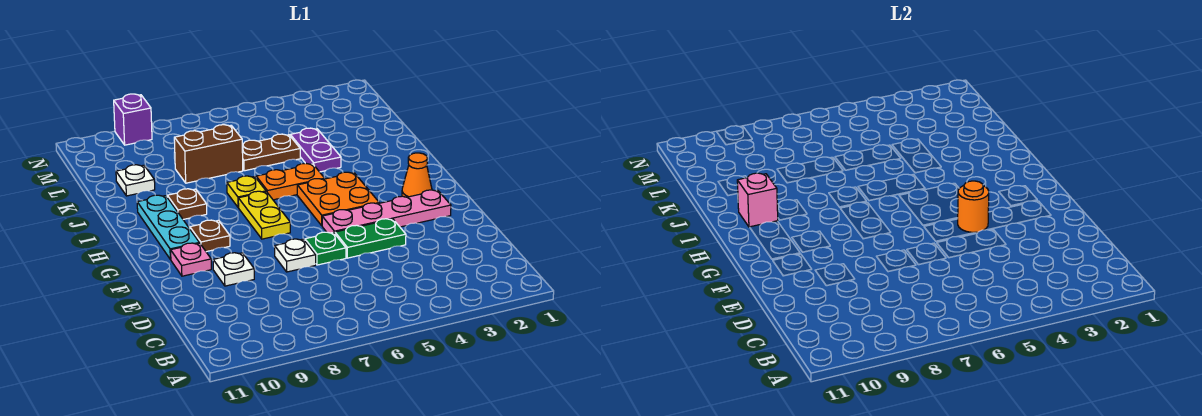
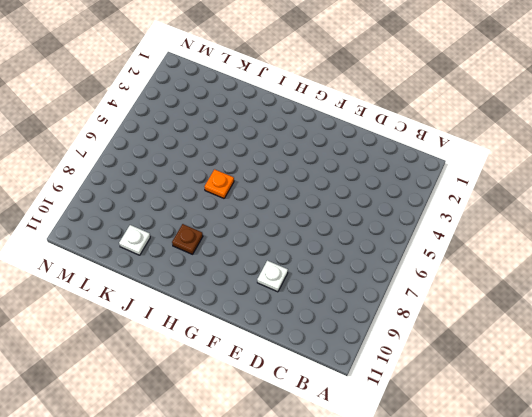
orange 1x1 plate [205,169,234,198] -> orange 1x2 plate [256,163,325,200]
none -> green 1x2 plate [335,219,406,258]
none -> green 1x1 plate [305,232,346,265]
none -> white 1x1 plate [275,239,316,272]

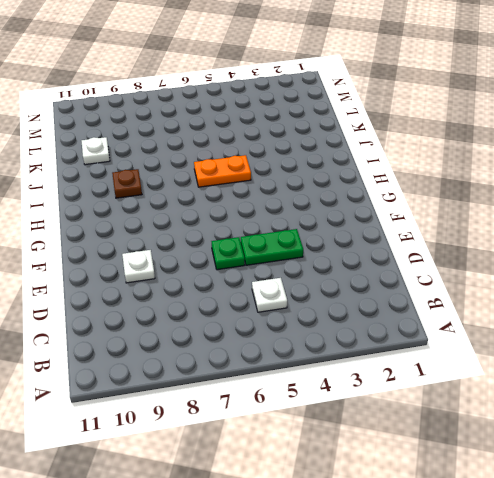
white 1x1 plate [252,278,287,312] -> white 1x1 plate moved to [275,239,316,272]
none -> pink 1x4 plate [322,190,451,233]
none -> pink 1x1 plate [171,243,211,276]
none -> orange 1x1 cone [402,153,432,197]

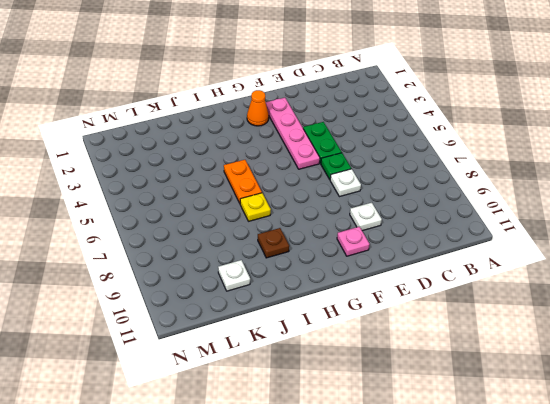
none -> orange 2x2 plate [297,172,379,225]
none -> yellow 1x2 plate [238,191,290,239]
none -> brown 1x1 plate [190,220,230,252]

